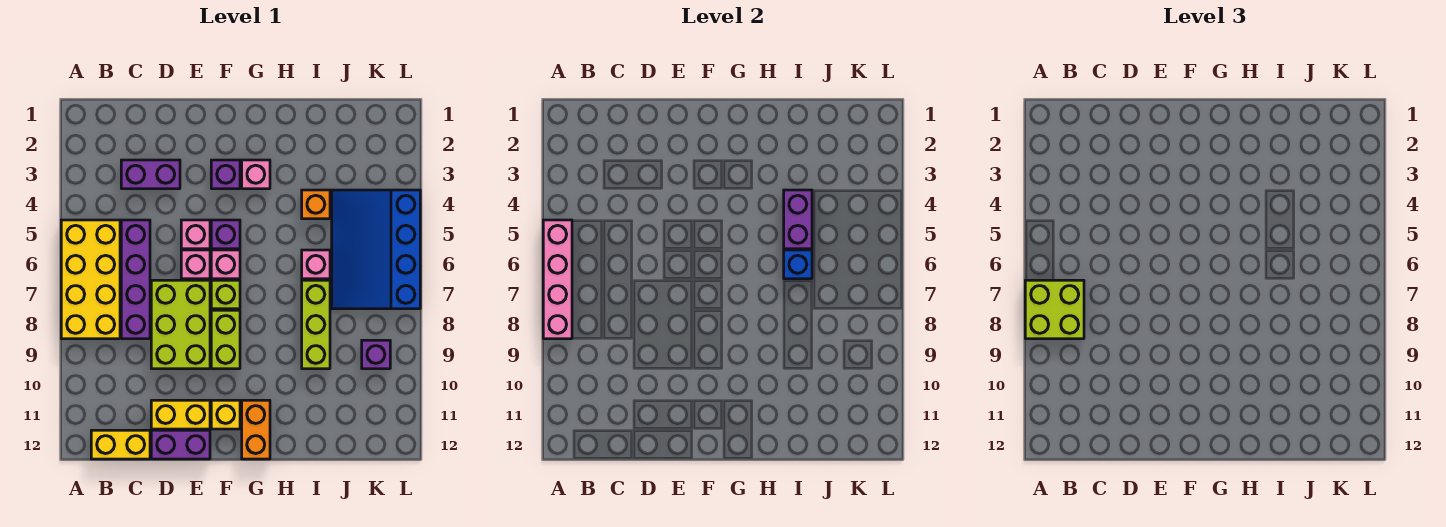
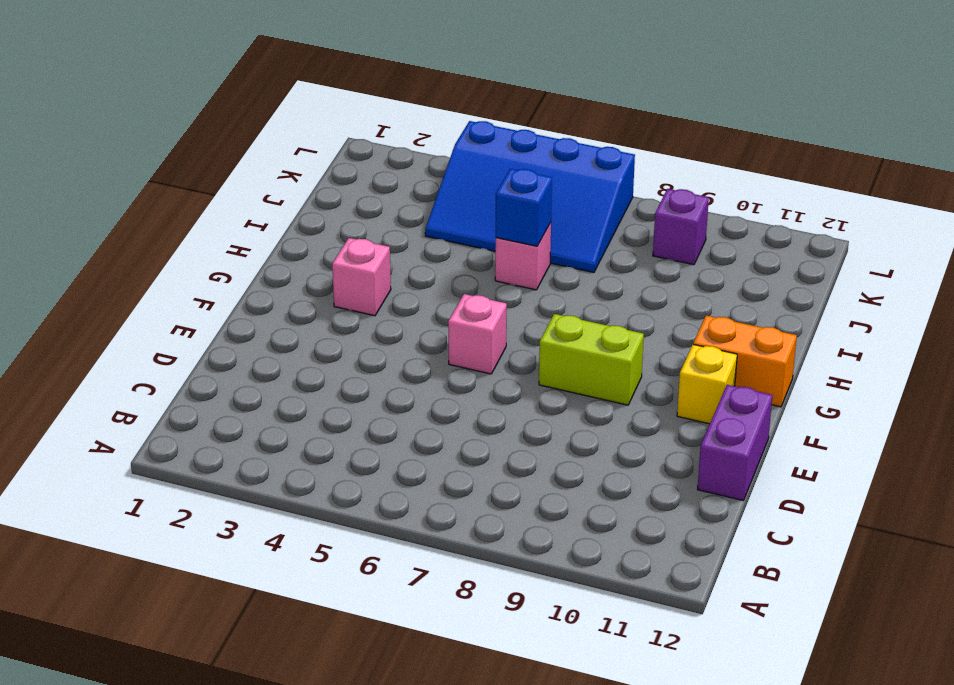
none -> yellow 2x4 brick [61,220,120,339]
none -> yellow 1x2 brick [91,430,150,459]
none -> purple 1x2 brick [121,160,180,189]

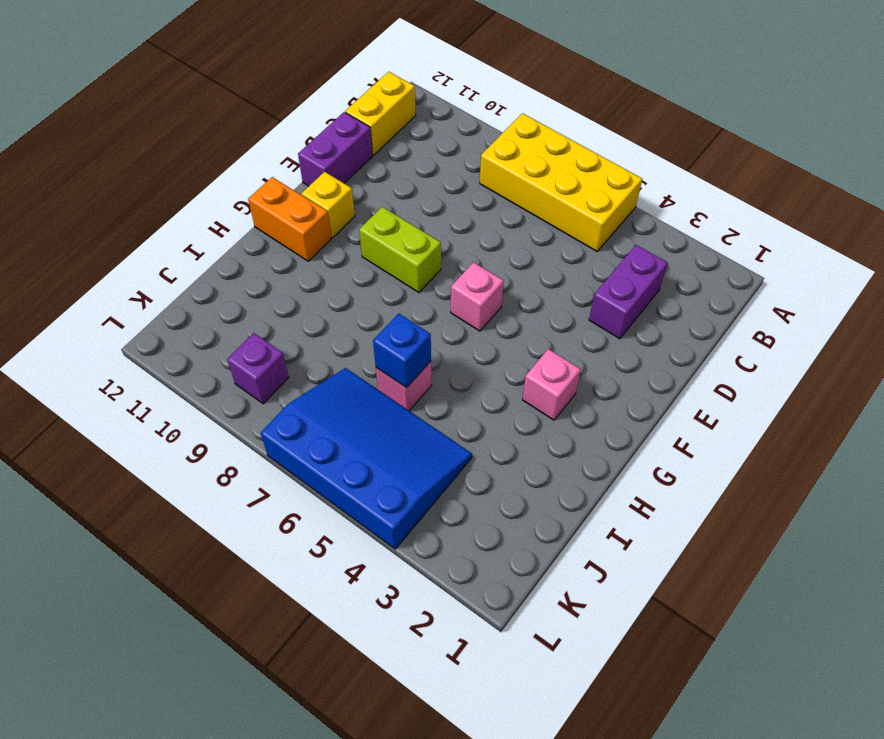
none -> purple 1x4 brick [121,220,150,339]
none -> lime 2x3 brick [151,280,210,369]
none -> yellow 1x2 brick [151,400,210,429]

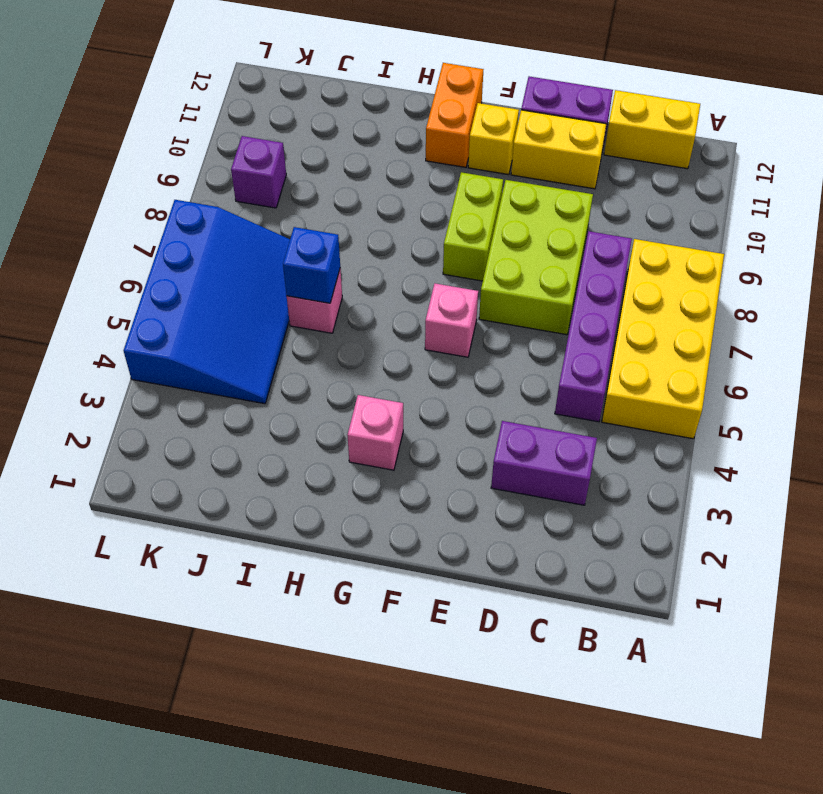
none -> pink 1x1 brick [181,220,210,249]
none -> pink 1x1 brick [181,250,210,279]
none -> purple 1x1 brick [211,160,240,189]

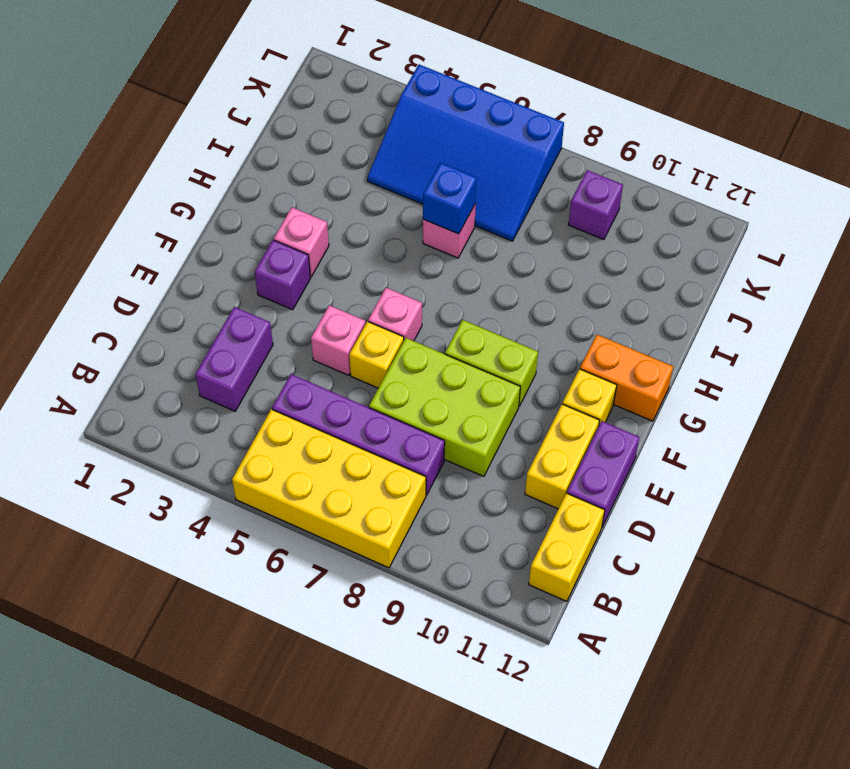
yellow 1x1 brick [349,321,404,388] -> pink 1x1 brick [181,250,210,279]
none -> purple 1x1 brick [211,220,240,249]
none -> lime 1x1 brick [211,280,240,309]
none -> orange 1x1 brick [302,190,330,219]

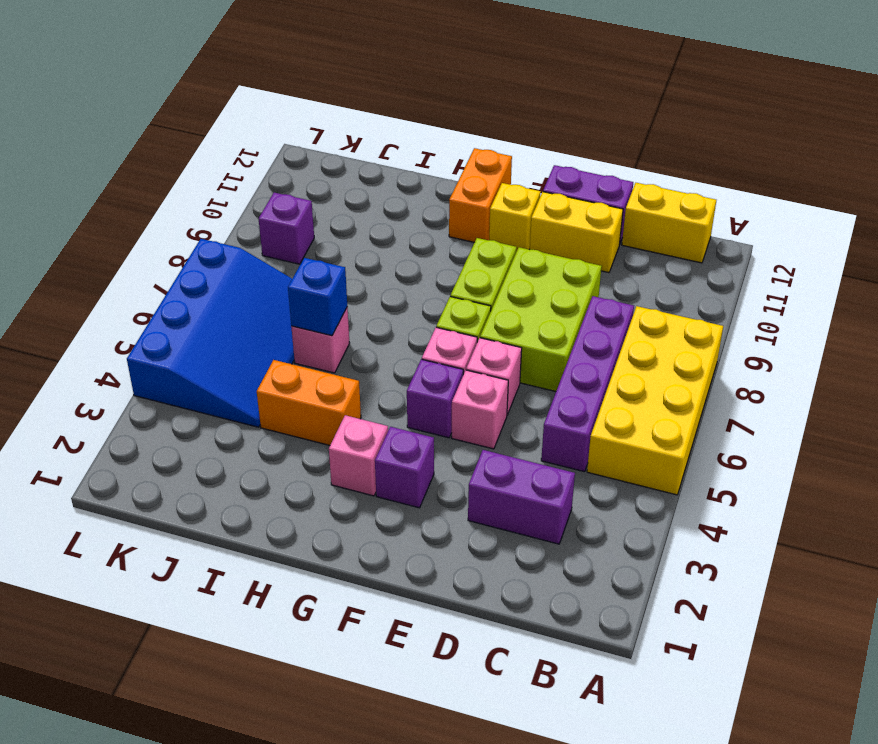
orange 1x2 brick [257,360,361,445] -> orange 1x1 brick [302,190,330,219]
none -> lime 1x3 brick [302,280,330,369]
none -> pink 1x4 brick [543,220,572,339]
none -> purple 1x2 brick [784,190,812,249]

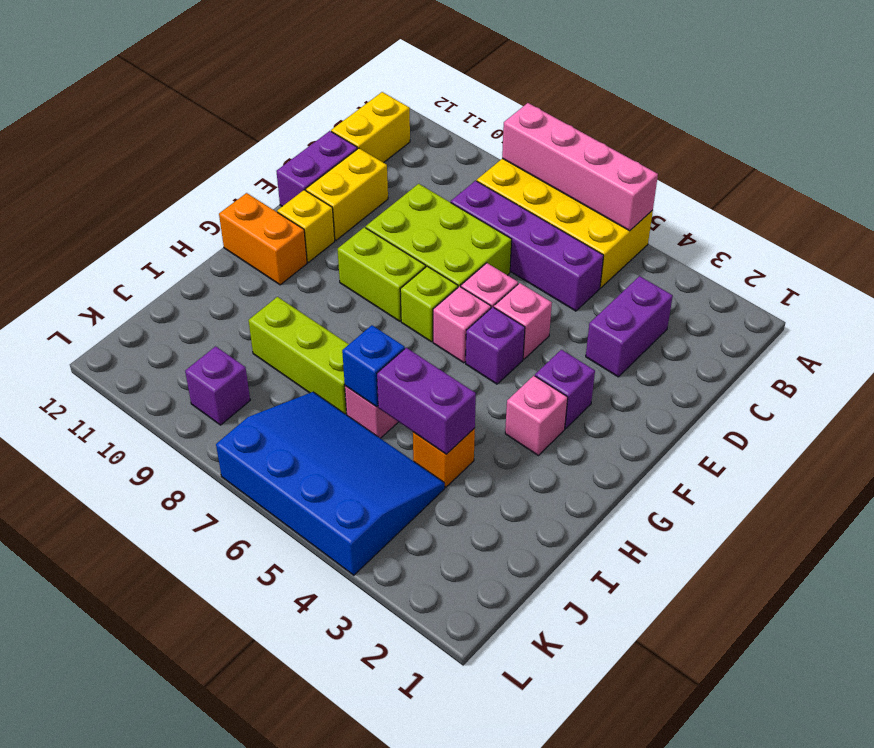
none -> lime 2x2 brick [1025,280,1084,339]

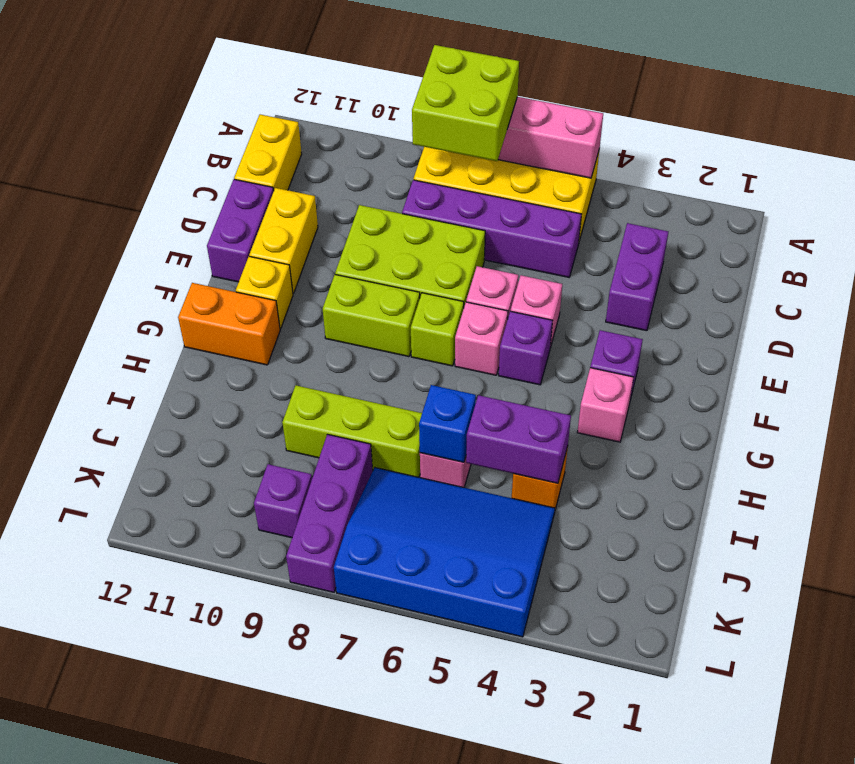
purple 1x3 brick [286,434,373,592] -> none

